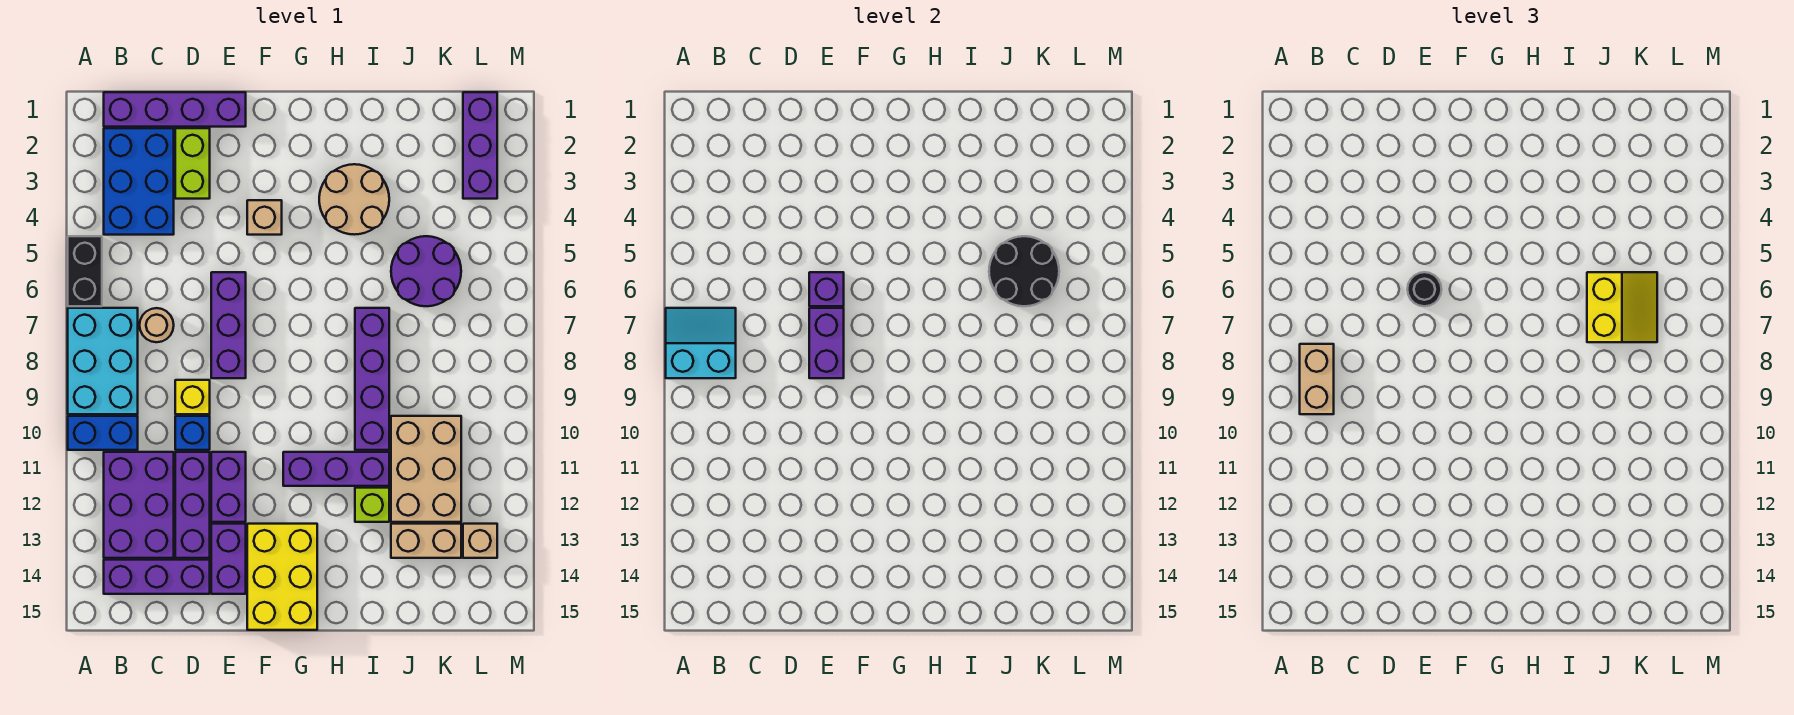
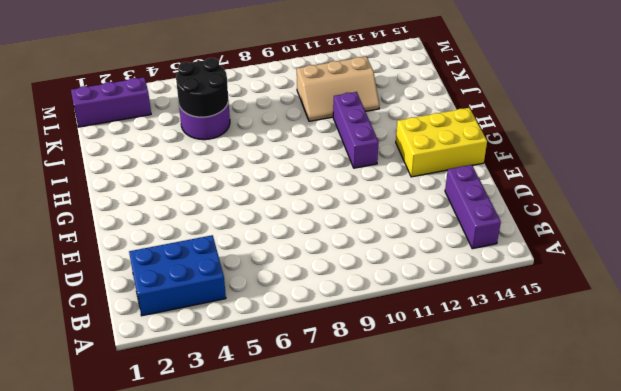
tan 2x3 slope [297,56,380,121] -> tan 2x3 brick [391,416,461,522]
none -> black 1x2 brick [68,236,102,306]
none -> cyan 2x3 brick [68,308,138,414]
none -> blue 1x2 brick [68,416,138,450]
none -> purple 1x4 brick [104,92,246,127]

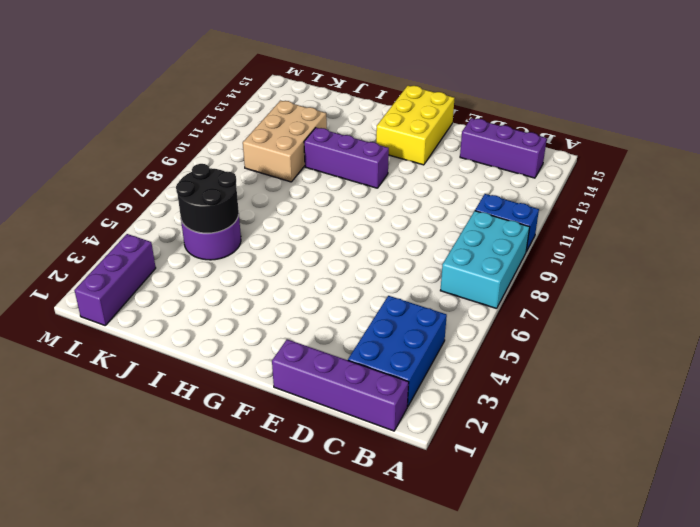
none -> black 1x2 brick [68,236,102,306]
none -> purple 2x3 brick [104,452,174,558]
none -> tan 1x1 round brick [140,308,174,342]
none -> lime 1x2 brick [175,128,210,199]

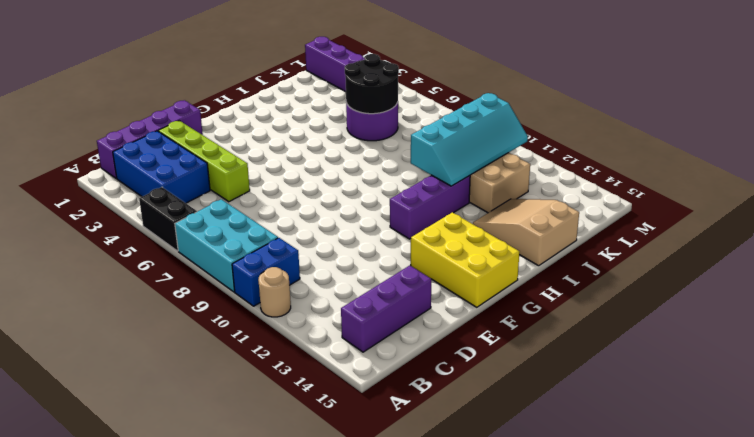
tan 1x1 round brick [258,267,291,317] -> tan 1x1 round brick moved to [140,308,174,342]
lime 1x4 brick [158,121,250,202] -> lime 1x2 brick [175,128,210,199]
cyan 2x4 slope [411,93,528,186] -> none
tan 2x3 slope [473,199,579,266] -> tan 1x2 brick [391,524,461,558]
none -> purple 2x3 brick [104,452,174,558]
none -> yellow 1x1 brick [175,380,210,414]
none -> blue 1x1 brick [175,416,210,450]
none -> purple 1x3 brick [175,452,210,558]

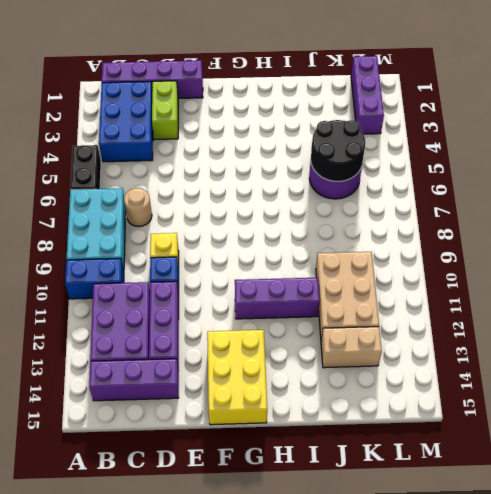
none -> purple 1x3 brick [211,272,246,378]
none -> purple 1x2 brick [211,452,246,522]
none -> purple 1x2 brick [211,524,246,594]
none -> tan 1x1 brick [247,200,282,235]

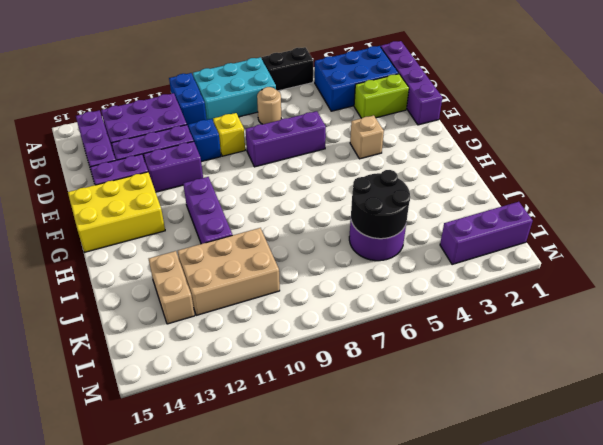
none -> tan 2x2 round brick [319,164,389,235]
none -> purple 1x4 brick [355,308,389,450]
none -> lime 1x1 brick [355,488,389,522]
none -> tan 1x1 brick [463,524,497,558]

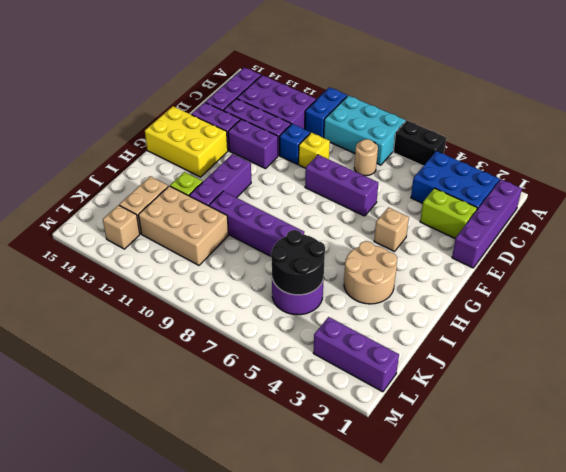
none -> cyan 2x2 slope [666,308,736,378]
none -> purple 1x1 brick [809,272,844,306]
none -> purple 1x2 brick [809,308,844,378]
none -> tan 1x2 brick [1300,344,1334,414]

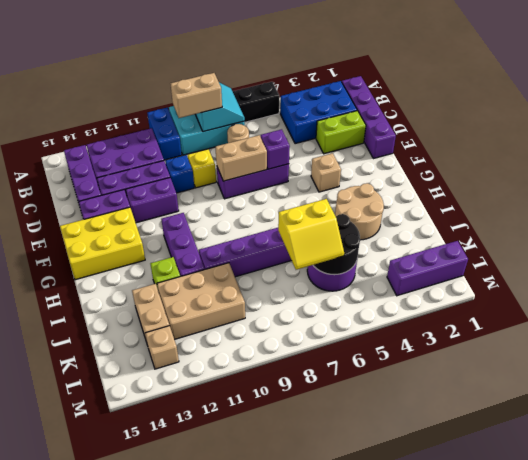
tan 1x2 brick [215,135,267,181] -> purple 1x2 brick [809,308,844,378]
none -> black 1x1 round brick [1407,272,1442,306]

